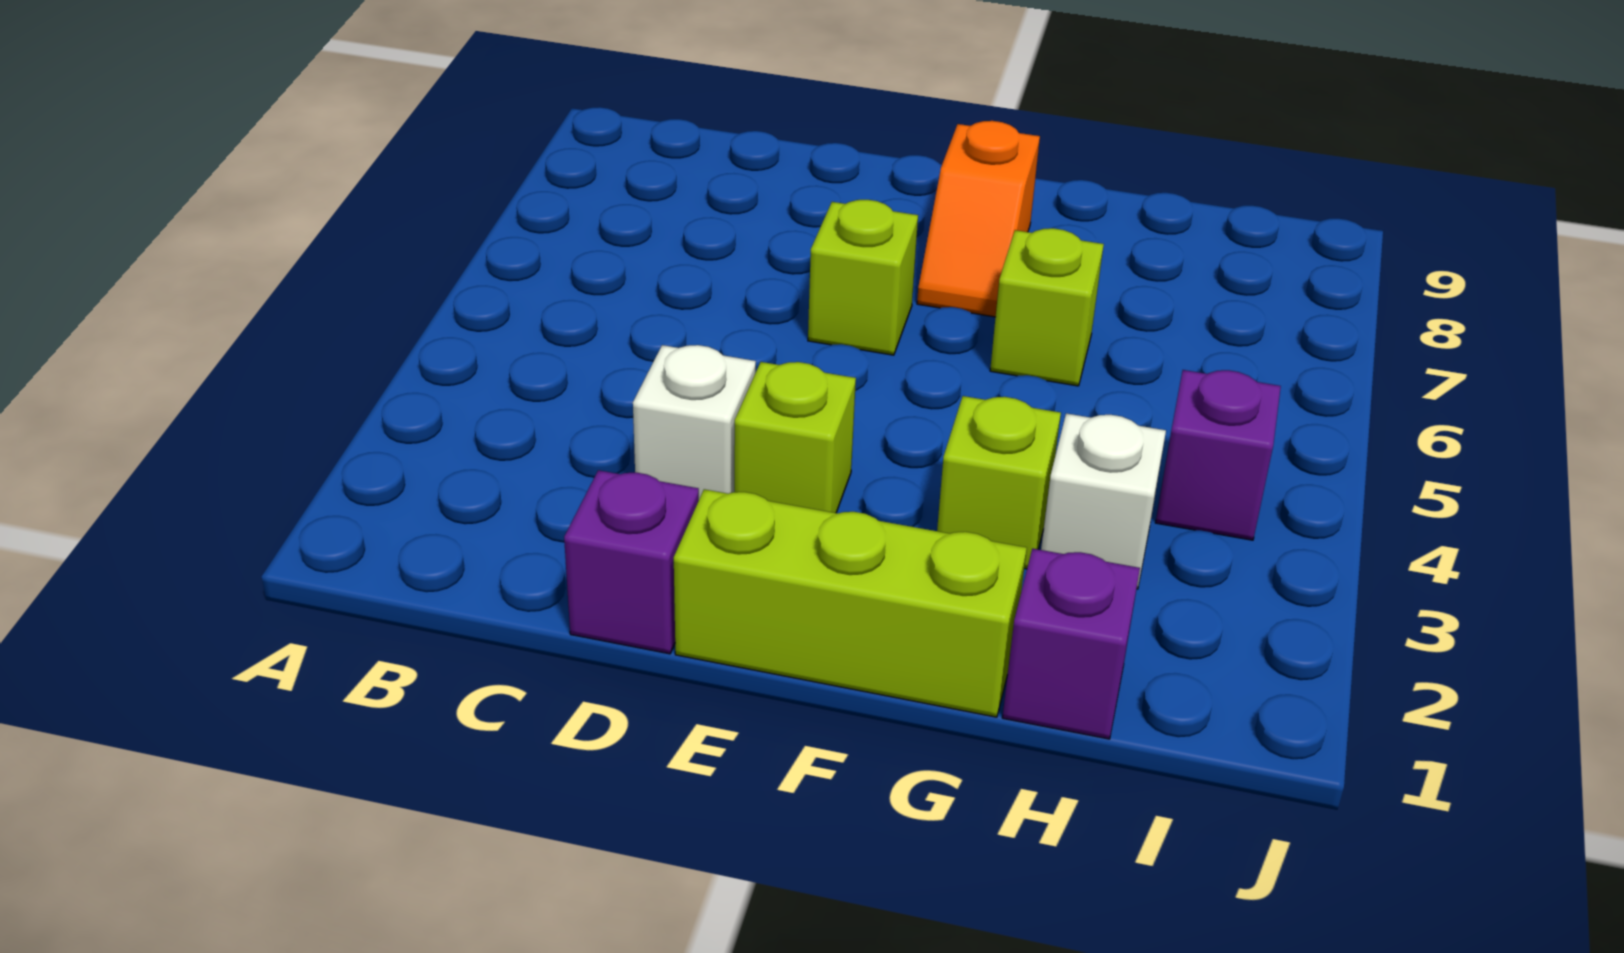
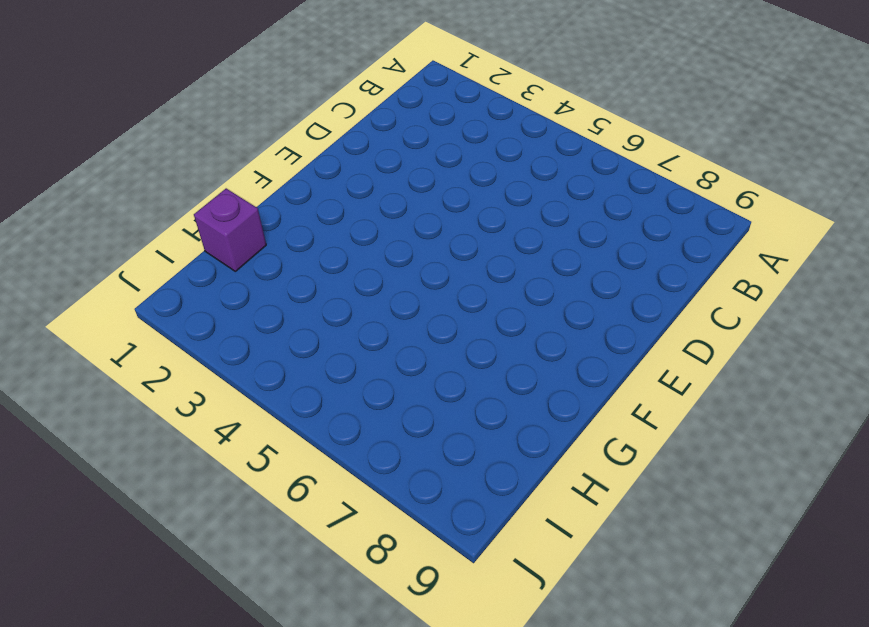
none -> purple 1x1 brick [564,470,699,654]
none -> white 1x1 brick [633,345,756,499]

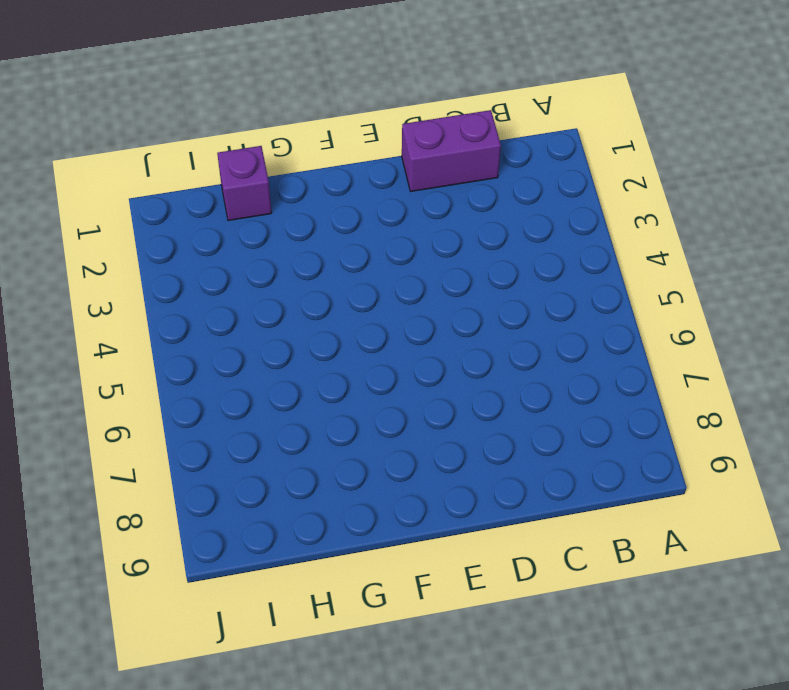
purple 1x2 brick [402,110,501,192] -> purple 1x1 brick [564,470,699,654]
none -> white 1x1 brick [633,345,756,499]
none -> lime 1x3 brick [674,489,1027,717]

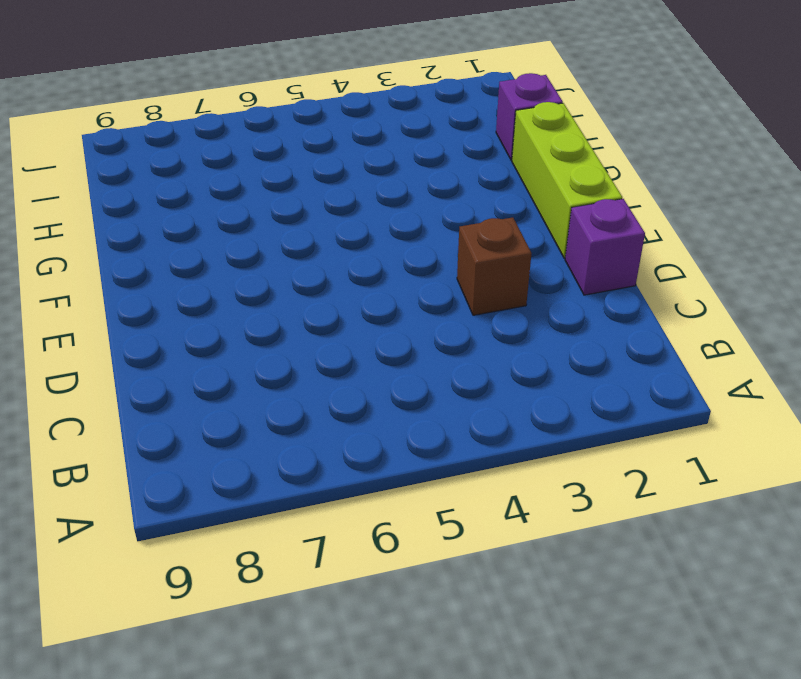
brown 1x1 brick [457,218,532,315] -> white 1x1 brick [633,345,756,499]
none -> lime 1x1 brick [734,362,856,513]
none -> lime 1x1 brick [808,200,918,355]

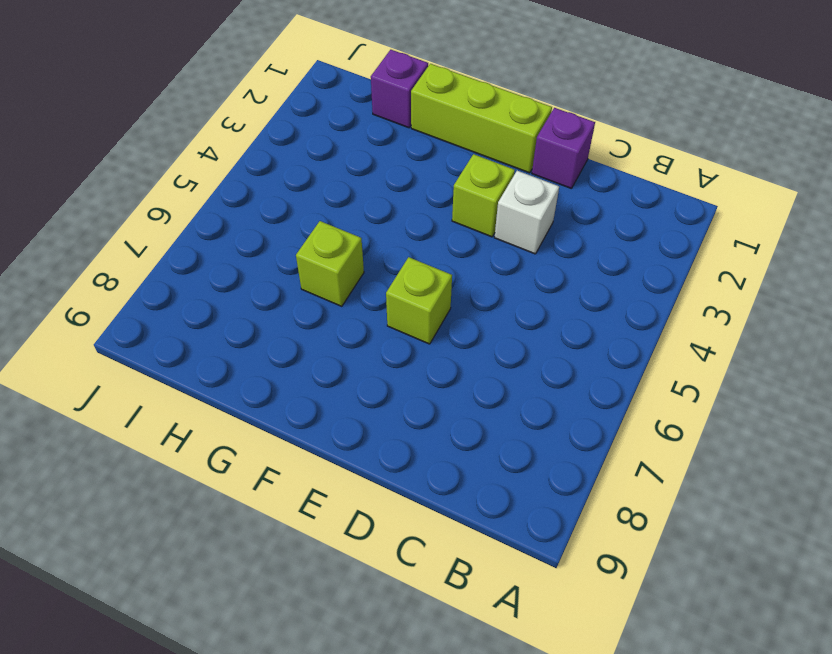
none -> orange 1x2 slope [917,121,1040,317]
none -> lime 1x1 brick [937,396,1061,569]

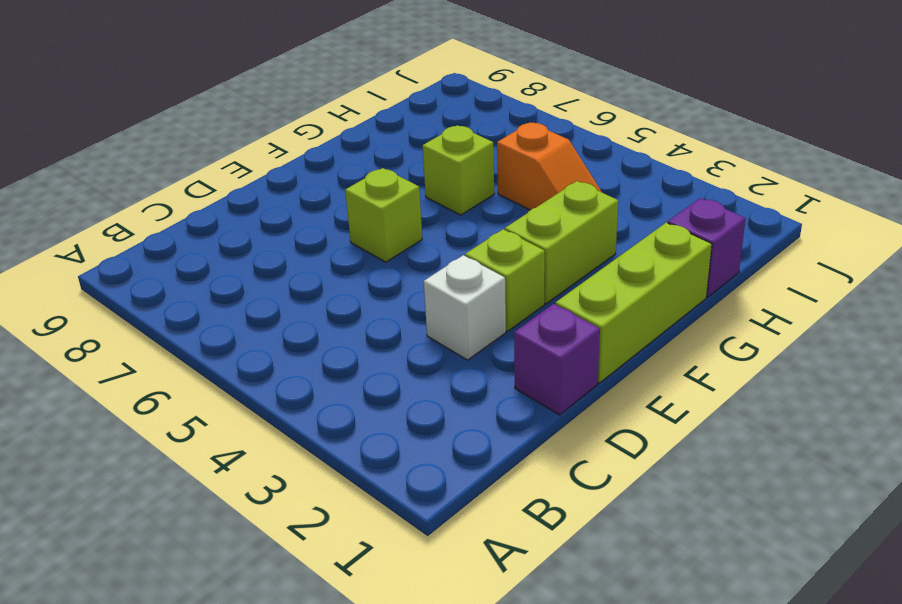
lime 1x2 brick [505,181,618,304] -> lime 1x1 brick [937,396,1061,569]
orange 1x2 slope [497,122,602,210] -> orange 1x2 slope moved to [917,121,1040,317]
none -> white 1x1 brick [1041,413,1166,589]
none -> purple 1x1 brick [1156,370,1281,540]

